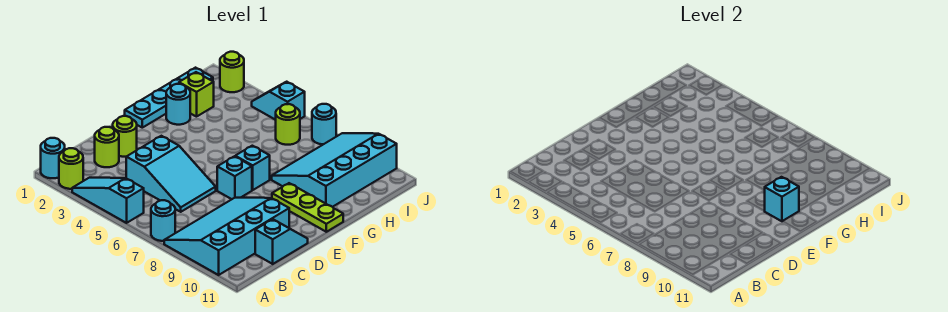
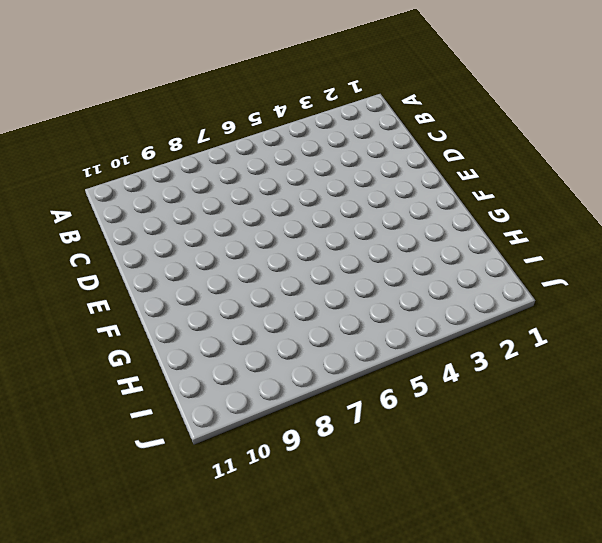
none -> cyan 1x1 round brick [41,138,65,178]
none -> lime 1x1 round brick [59,148,83,189]
none -> cyan 1x3 slope [72,178,144,223]

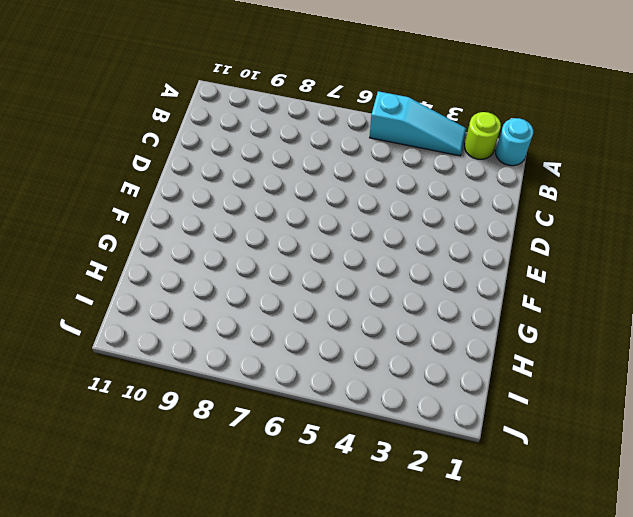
none -> cyan 1x1 round brick [151,200,175,241]
none -> cyan 3x4 slope [164,198,289,275]
none -> lime 1x1 round brick [95,127,119,167]

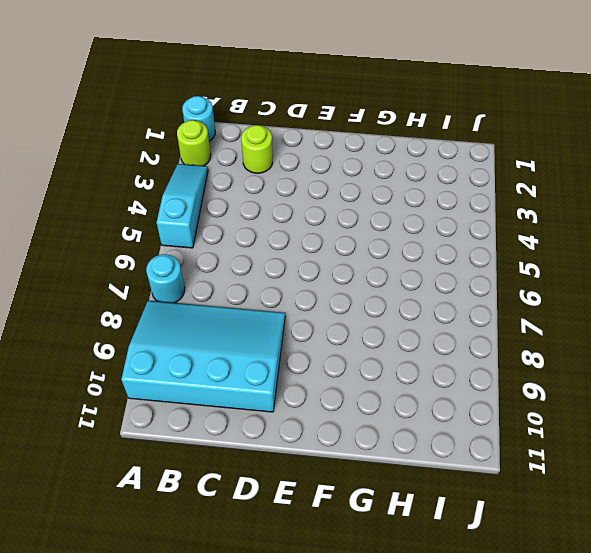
none -> cyan 2x3 slope [126,136,216,212]
none -> cyan 1x2 slope [255,219,308,264]
none -> lime 1x1 round brick [113,116,137,157]

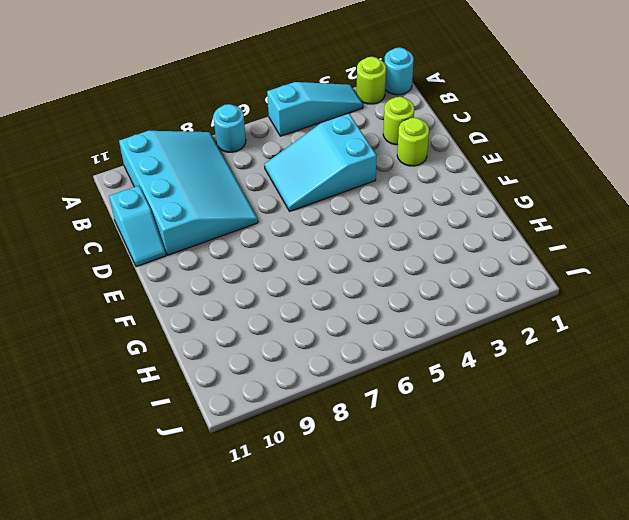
none -> cyan 1x1 brick [217,156,252,199]
none -> cyan 1x4 plate [125,68,213,128]
none -> cyan 1x1 brick [235,146,270,190]

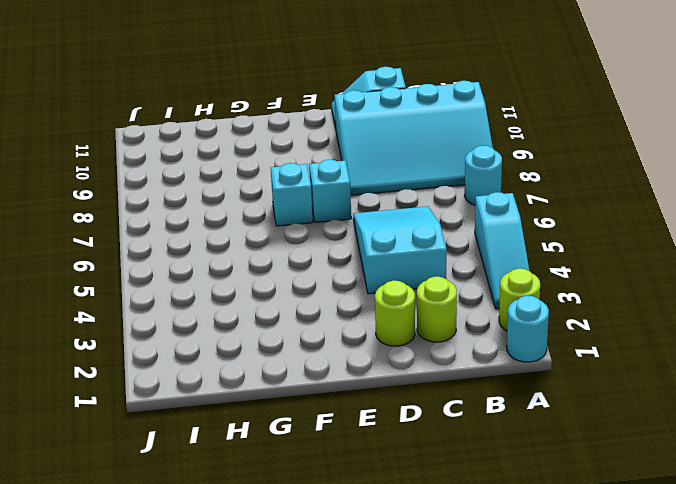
none -> cyan 1x4 plate [125,68,213,128]
none -> lime 1x3 plate [272,183,343,232]
none -> cyan 1x1 round brick [166,84,190,125]

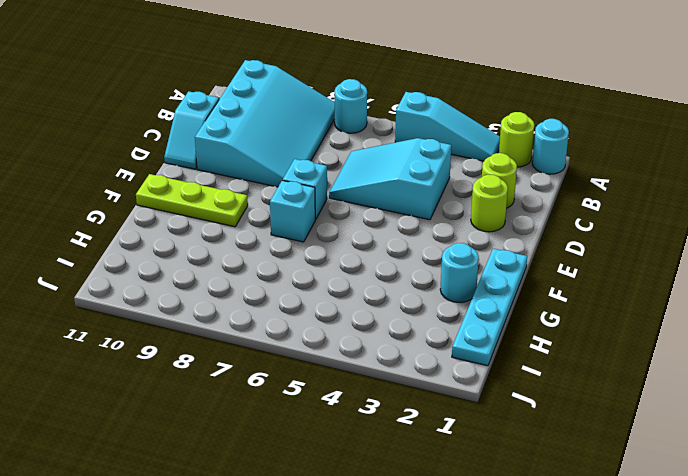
none -> cyan 3x4 slope [272,133,397,207]
none -> lime 1x1 brick [179,72,214,117]
none -> lime 1x1 round brick [276,104,300,145]

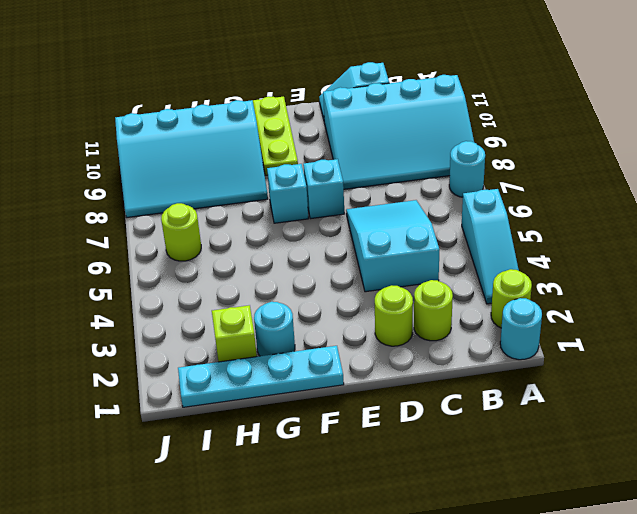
none -> lime 1x1 round brick [220,52,244,92]
none -> cyan 1x2 slope [252,82,305,120]
none -> cyan 1x1 round brick [312,104,336,144]

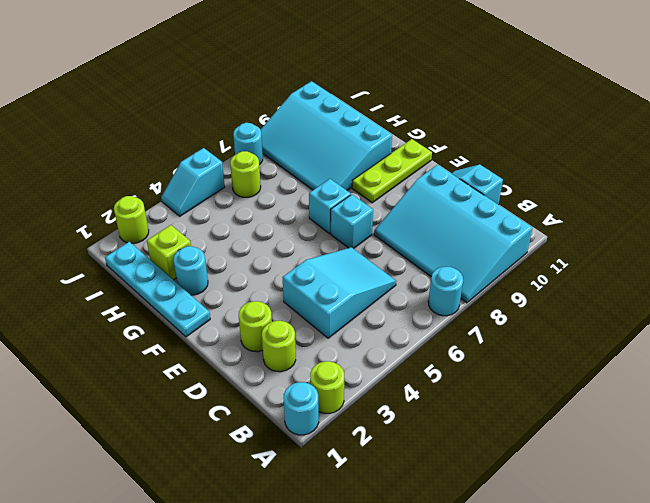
none -> cyan 1x3 slope [72,178,144,223]
none -> cyan 1x1 brick [764,177,799,221]

